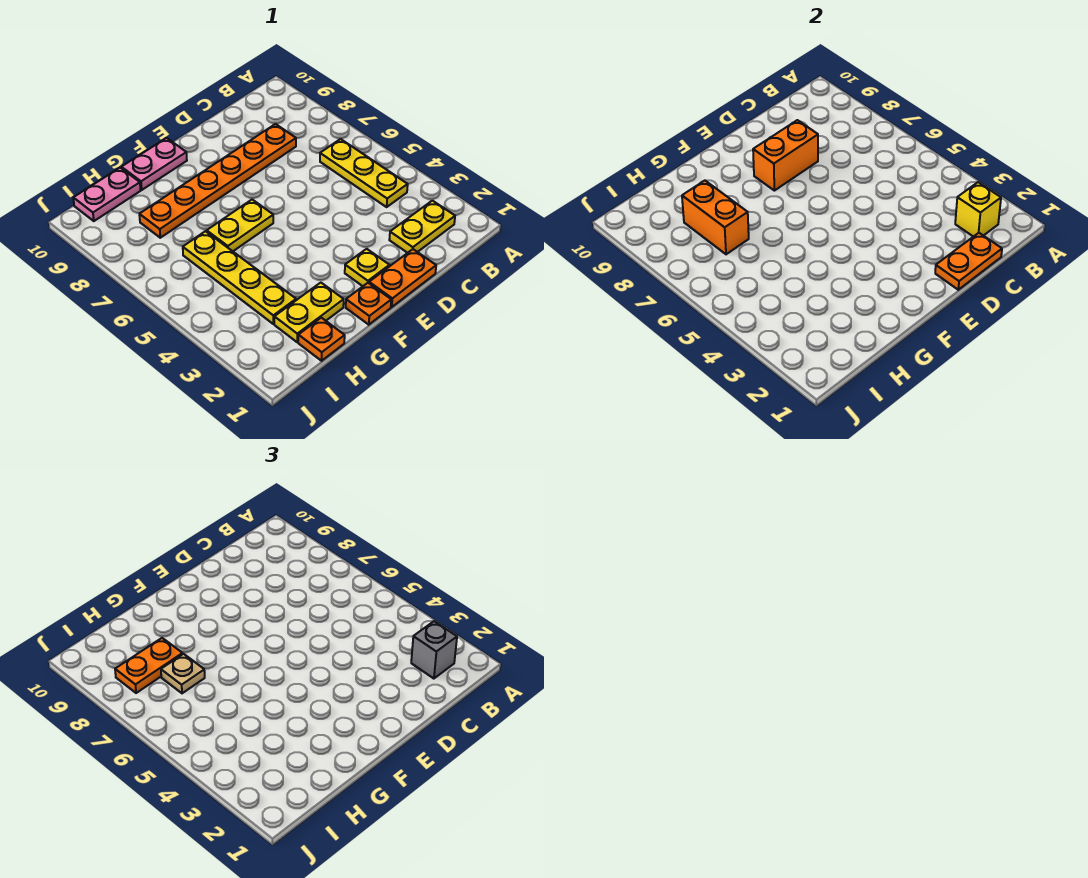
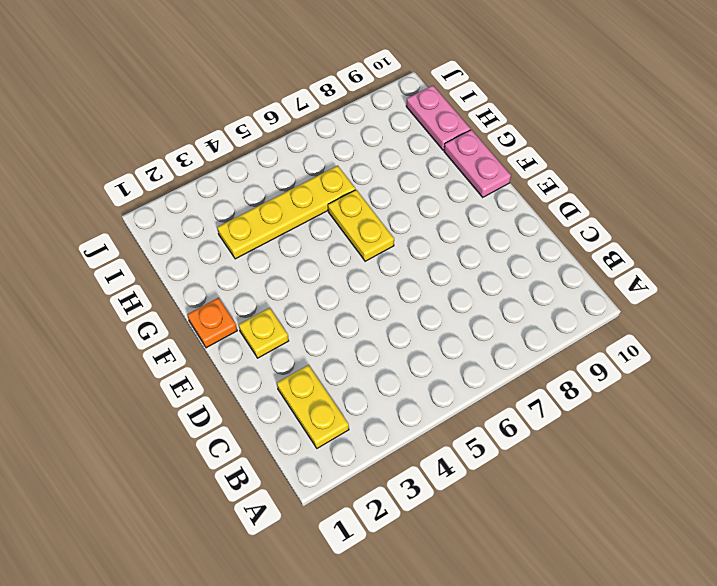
none -> yellow 1x3 plate [320,139,408,207]
none -> orange 1x6 plate [139,124,296,238]
none -> orange 1x2 plate [369,249,436,307]

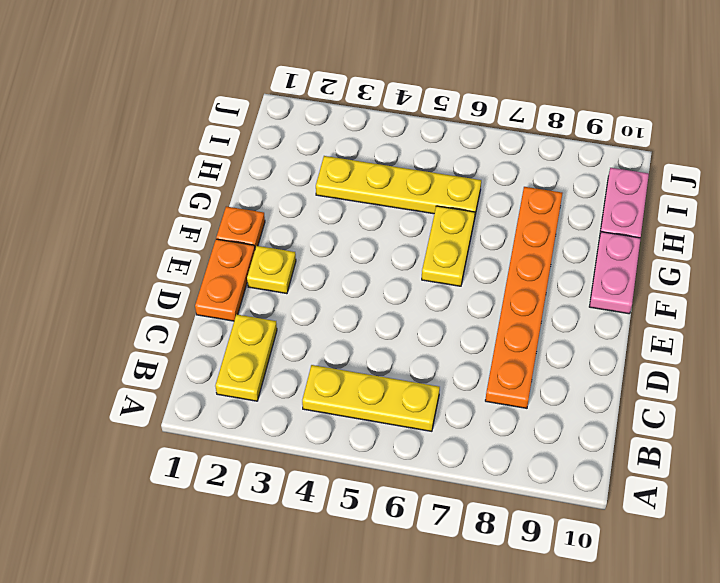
none -> yellow 1x2 plate [274,283,344,342]
none -> orange 1x1 plate [298,318,345,361]
none -> yellow 1x1 brick [955,182,1001,237]

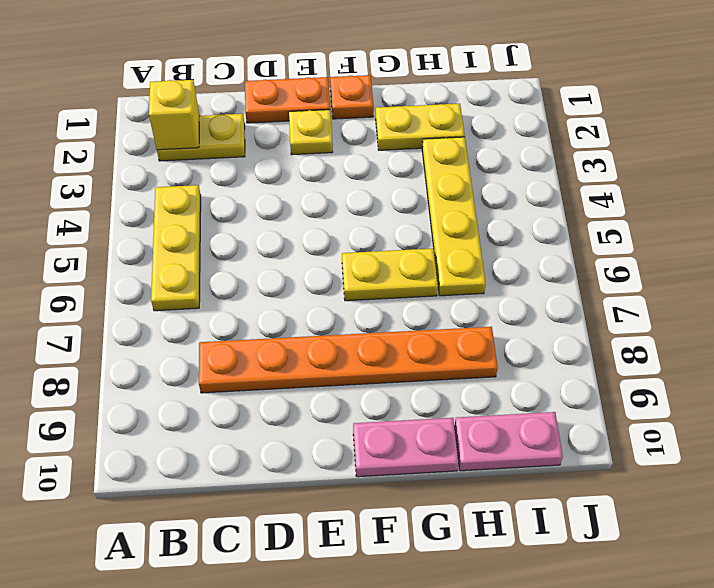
none -> orange 1x1 plate [298,318,345,361]
none -> orange 1x2 plate [935,233,1002,290]
none -> orange 1x2 brick [753,120,818,191]

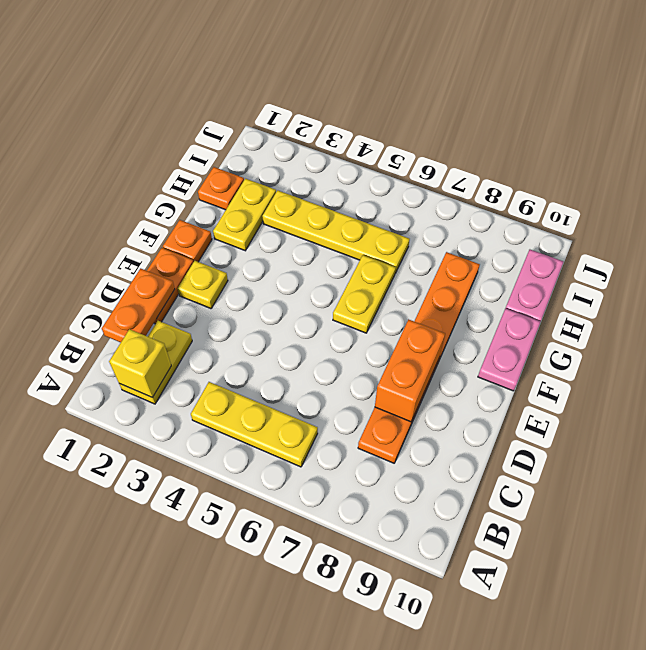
none -> orange 1x2 brick [682,181,749,254]
none -> grey 1x1 brick [411,621,457,679]
none -> tan 1x1 plate [161,654,205,693]

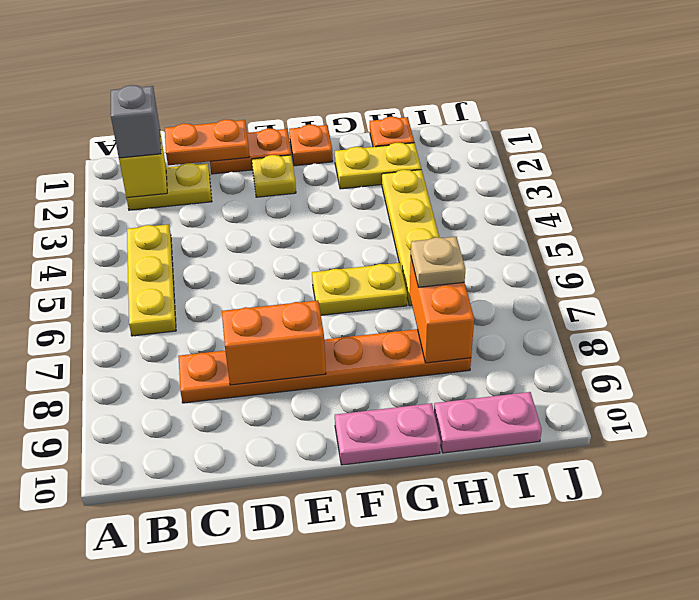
none -> orange 1x2 plate [115,638,183,693]

